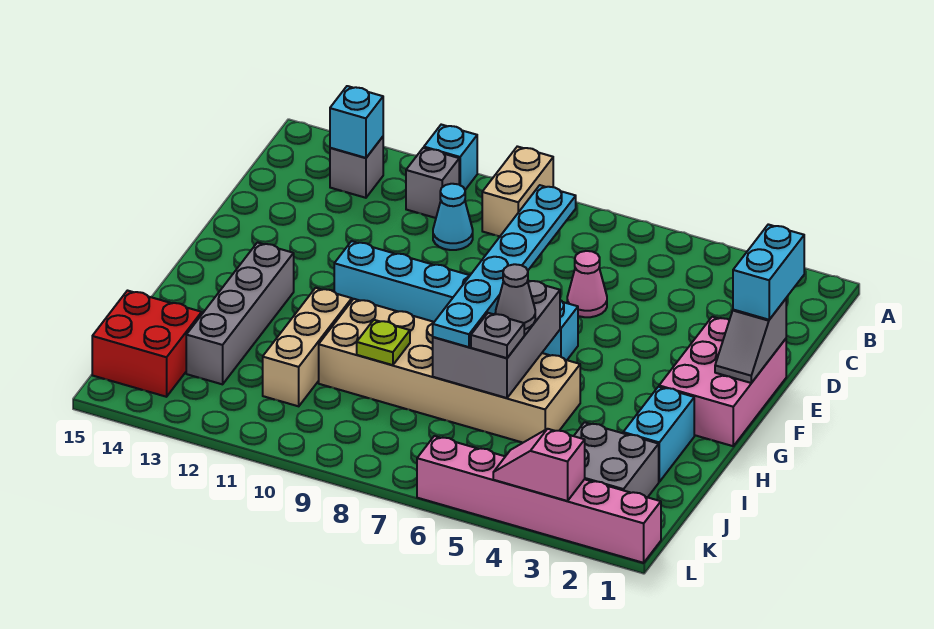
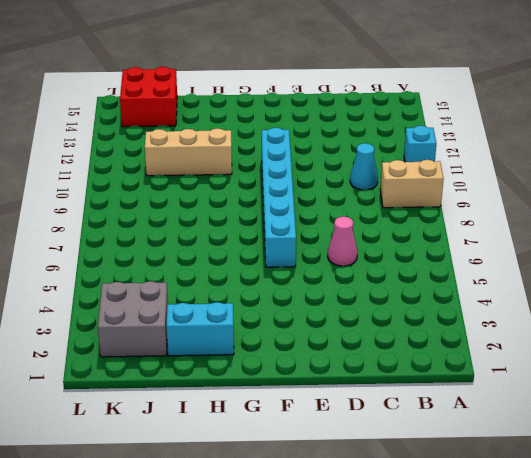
none -> grey 1x1 brick [406,148,459,218]
none -> grey 1x1 brick [330,137,383,198]
none -> pink 2x3 brick [659,317,786,446]

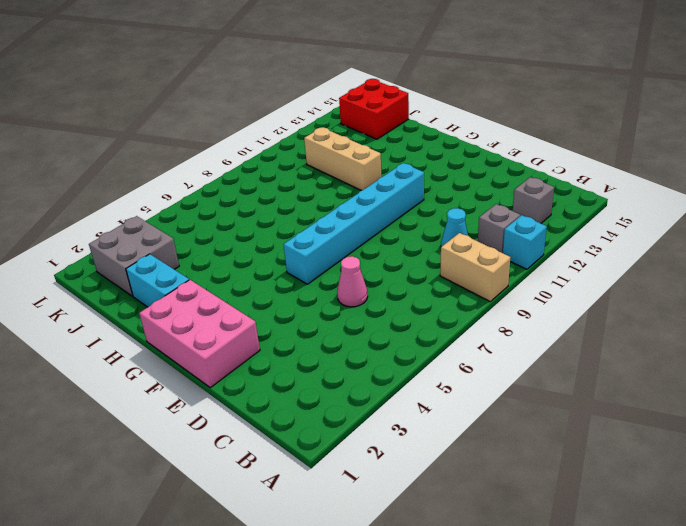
none -> grey 1x4 brick [186,243,294,384]
none -> tan 2x6 brick [319,299,580,443]
none -> pink 1x6 brick [417,436,661,563]

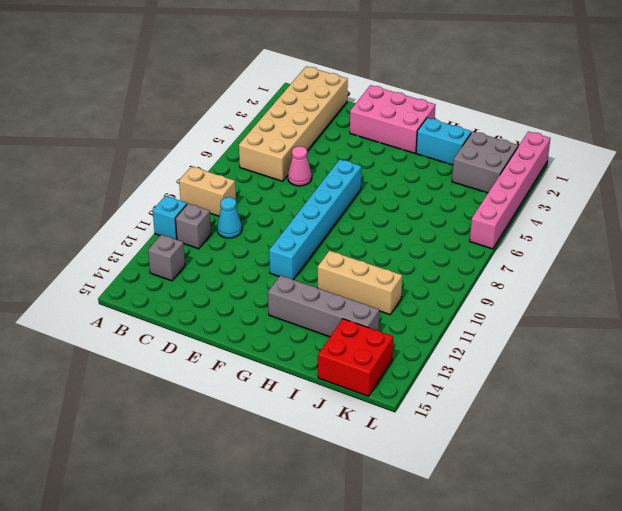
tan 2x6 brick [239,66,348,181] -> tan 2x6 brick moved to [319,299,580,443]
none -> cyan 1x1 brick [330,86,383,158]
none -> grey 1x2 slope [715,299,786,383]
none -> grey 2x3 brick [433,281,560,398]

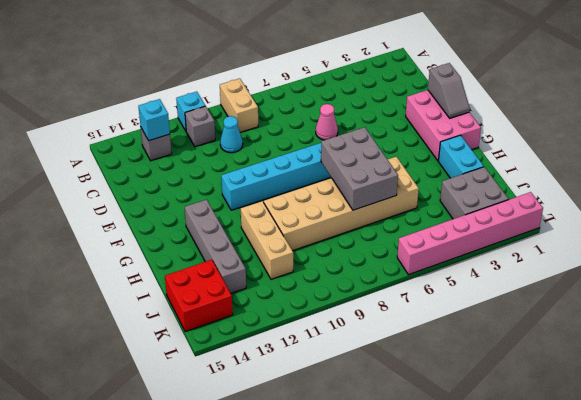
none -> lime 1x1 plate [357,320,410,365]
none -> pink 1x2 slope [493,429,585,501]
none -> cyan 1x2 brick [733,224,804,320]

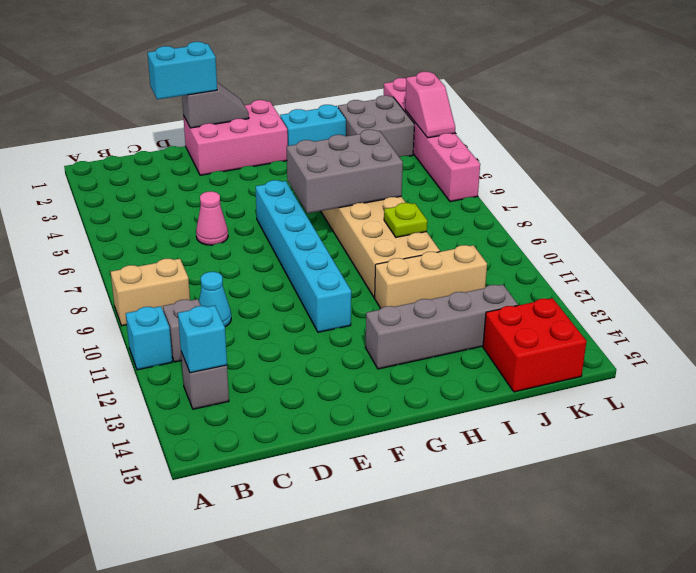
none -> cyan 1x6 plate [433,185,576,347]
none -> grey 1x1 cone [496,264,535,330]
none -> grey 1x1 plate [471,313,524,358]

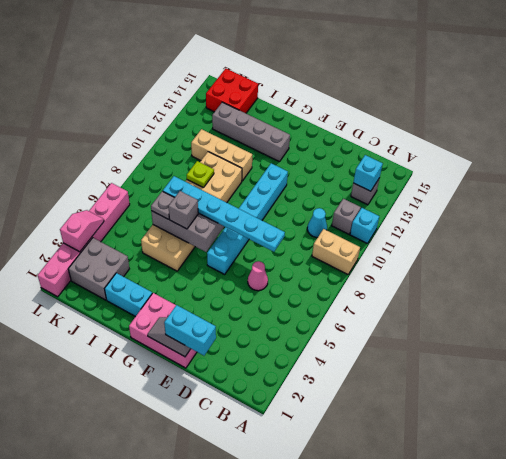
grey 1x1 brick [169,191,198,229] -> grey 1x1 cone [496,264,535,330]

